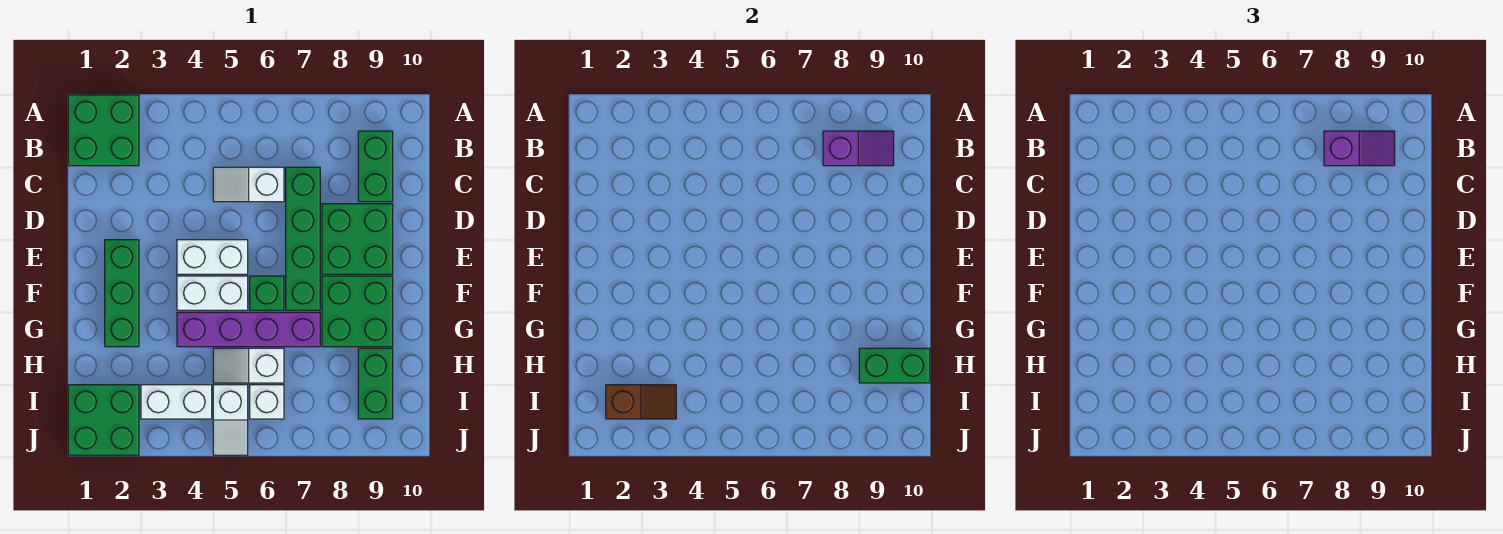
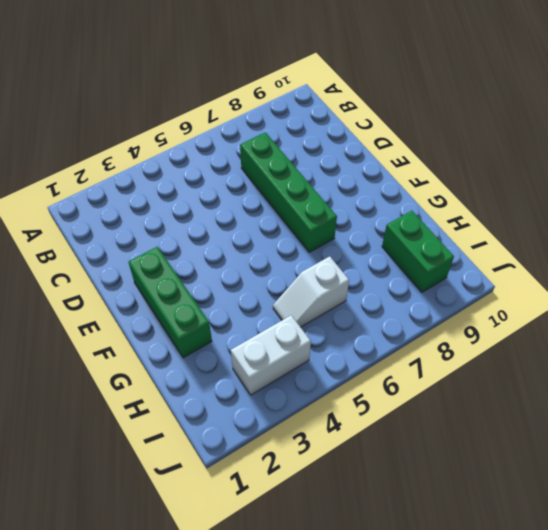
none -> green 2x2 brick [68,95,139,166]
none -> green 1x2 brick [358,131,393,202]
none -> white 1x2 slope [213,167,284,202]

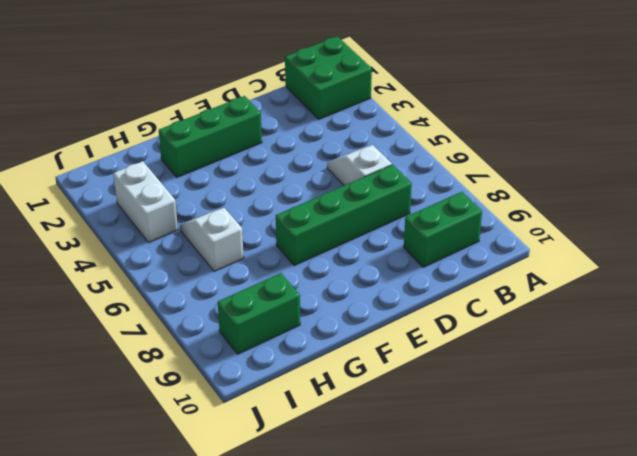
none -> green 2x2 brick [322,204,393,274]
none -> white 1x2 brick [177,240,248,274]
none -> white 1x2 brick [177,276,248,310]

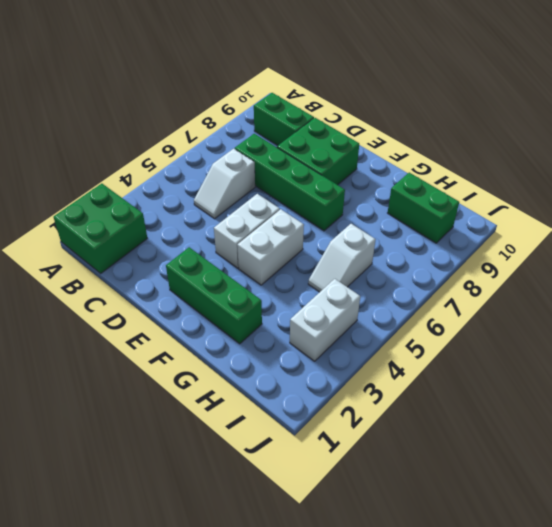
none -> green 1x1 brick [250,276,284,310]
none -> green 2x2 brick [322,276,393,347]
none -> purple 1x4 brick [177,312,320,347]

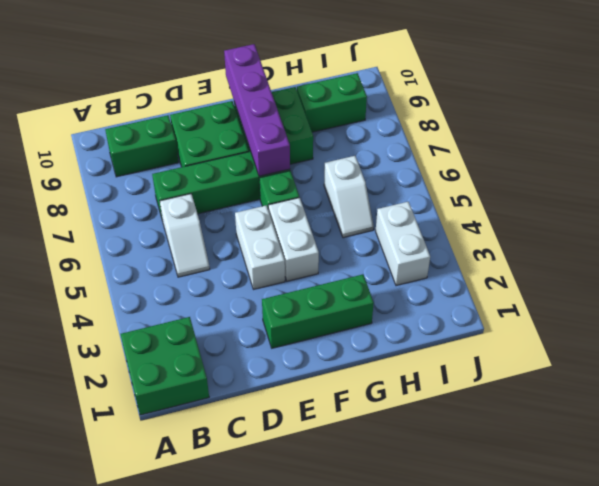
purple 1x4 brick [224,44,290,176] -> purple 1x4 brick moved to [177,312,320,347]
none -> green 2x2 brick [68,385,139,455]
none -> white 1x2 slope [213,385,248,455]
none -> white 1x1 brick [250,385,284,419]

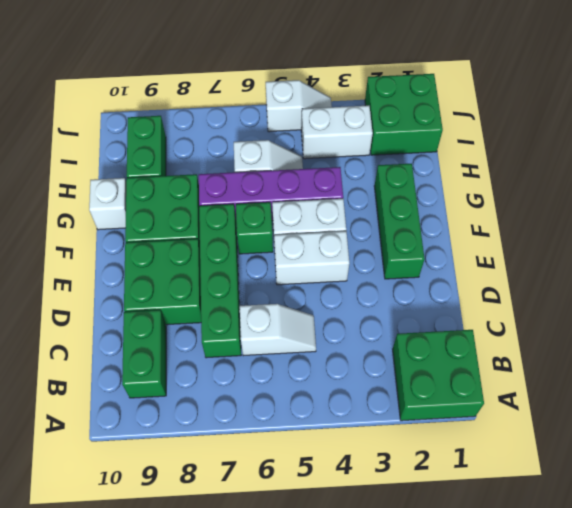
white 1x1 brick [89,178,126,230] -> white 1x1 brick moved to [250,385,284,419]
white 1x2 slope [266,80,332,132] -> white 1x2 slope turned to [213,385,248,455]
none -> purple 1x2 slope [823,131,894,166]
none -> green 1x2 brick [859,348,930,383]
none -> brown 1x2 slope [606,385,676,419]

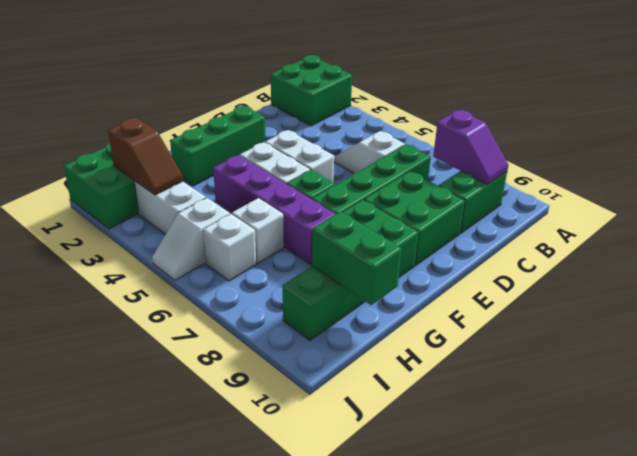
none -> purple 1x2 slope [1324,131,1395,166]

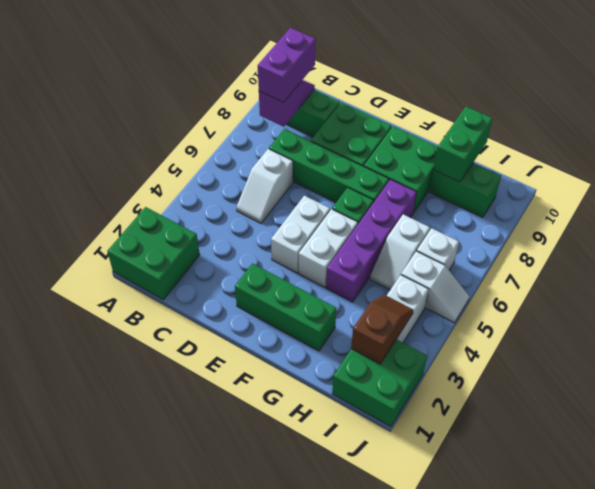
purple 1x2 brick [258,28,316,102] -> purple 1x2 slope [1324,131,1395,166]

